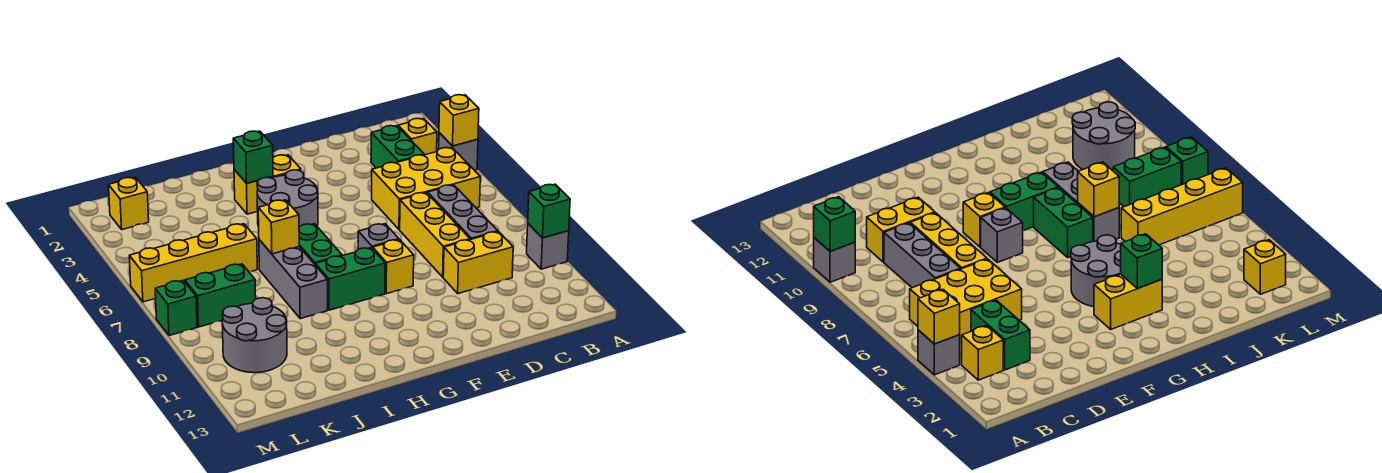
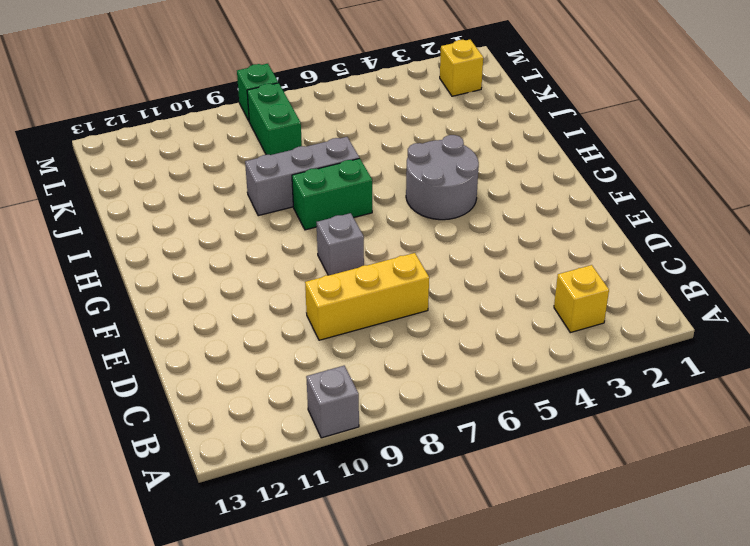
none -> grey 1x1 brick [439,133,478,170]
none -> yellow 2x3 brick [372,148,480,230]
none -> green 1x2 brick [371,126,424,168]

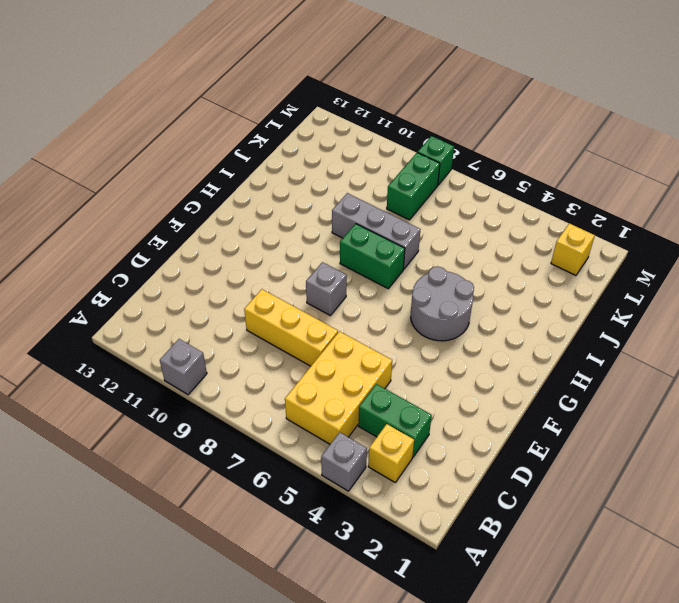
none -> grey 1x3 brick [428,185,498,240]
none -> yellow 1x2 brick [443,232,513,294]
none -> yellow 1x1 brick [373,240,414,294]

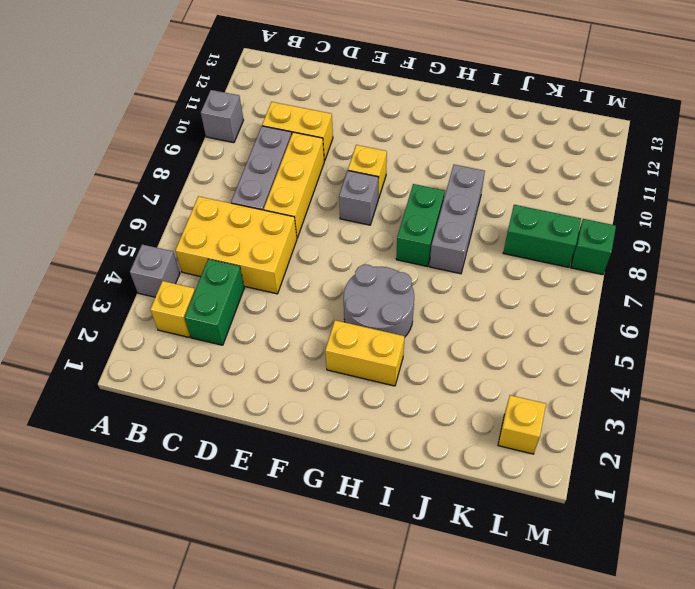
none -> green 1x2 brick [315,248,385,310]
none -> yellow 1x4 brick [129,224,257,302]
none -> grey 2x2 round brick [222,298,287,373]

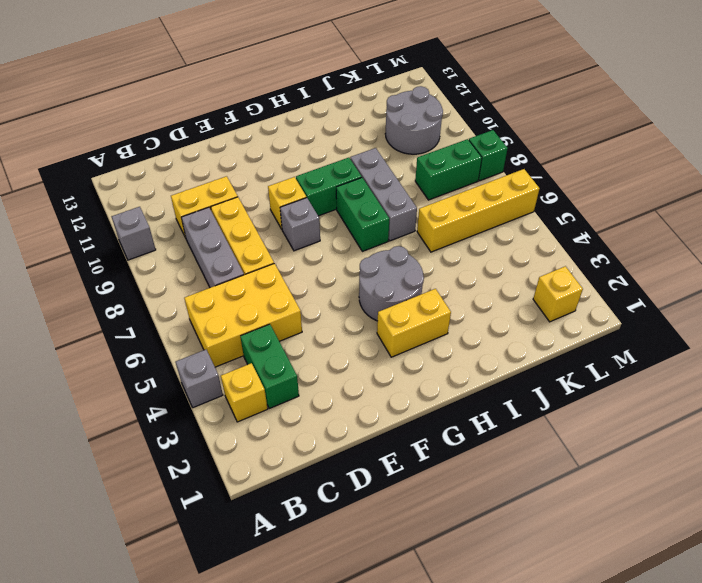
none -> yellow 1x1 brick [439,95,479,146]
none -> green 1x1 brick [528,184,570,238]
none -> green 1x1 brick [233,131,273,183]

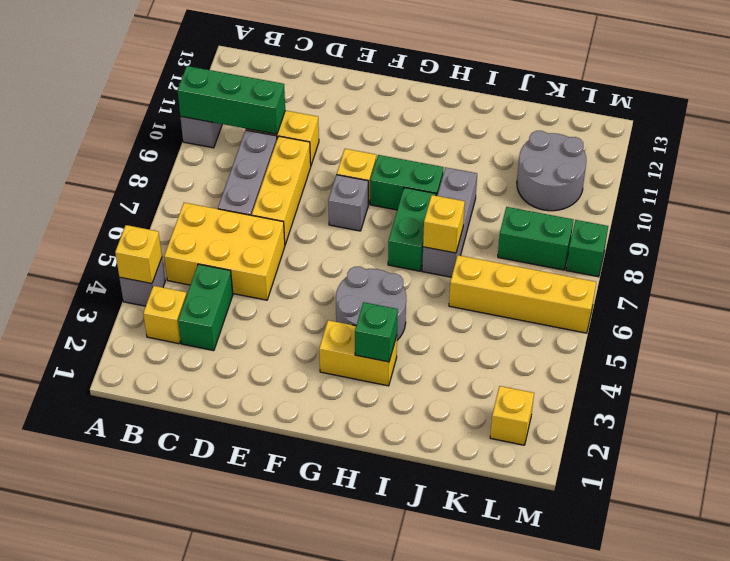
green 1x3 brick [177,66,285,134] -> green 1x1 brick [528,184,570,238]

